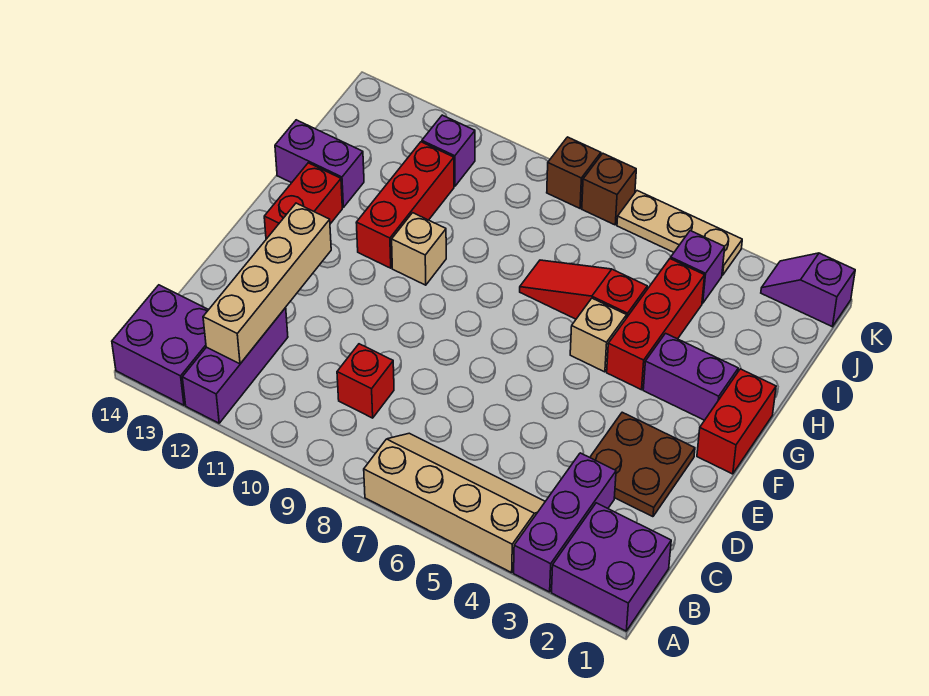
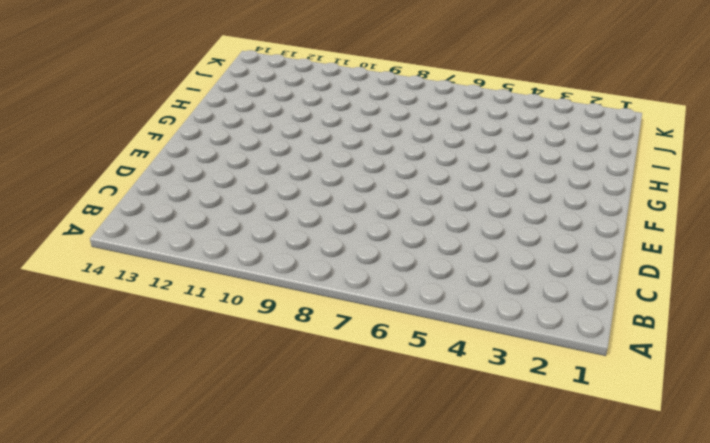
none -> purple 2x2 brick [552,503,671,631]
none -> purple 1x3 brick [514,453,616,592]
none -> tan 2x4 slope [364,433,545,573]

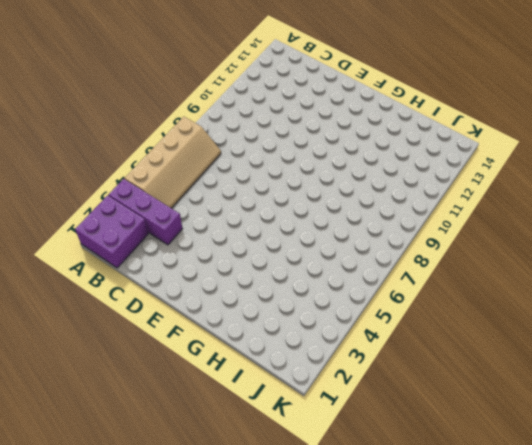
none -> purple 1x3 brick [182,308,288,423]
none -> purple 2x2 brick [112,285,209,405]
none -> red 1x1 brick [337,344,394,418]

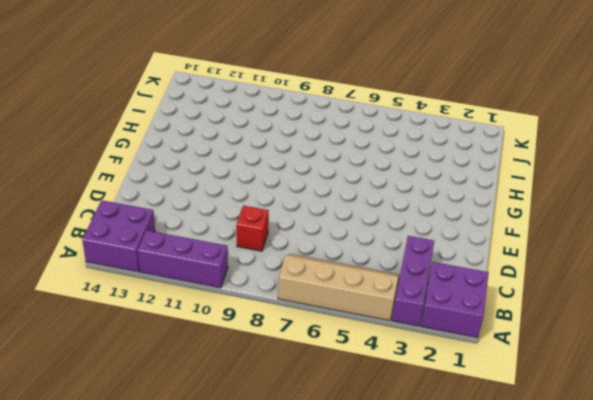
purple 1x3 brick [138,230,228,288] -> purple 1x3 brick turned to [182,308,288,423]
none -> brown 2x2 plate [590,412,695,517]
none -> red 1x2 brick [697,369,776,474]
none -> red 1x2 brick [264,163,342,239]

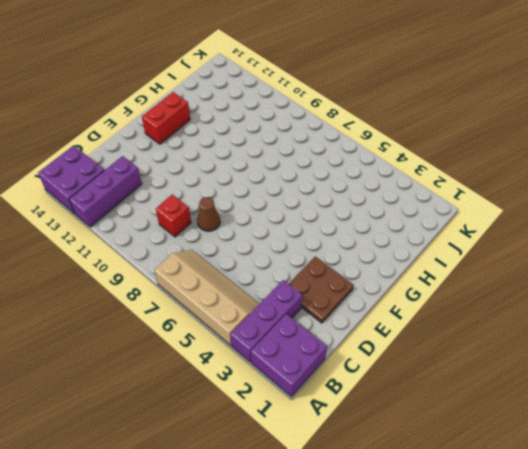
brown 1x1 cone [197,197,220,231] -> none
none -> red 1x2 brick [697,369,776,474]
none -> purple 1x2 brick [643,333,738,420]
none -> red 1x3 brick [607,259,705,390]

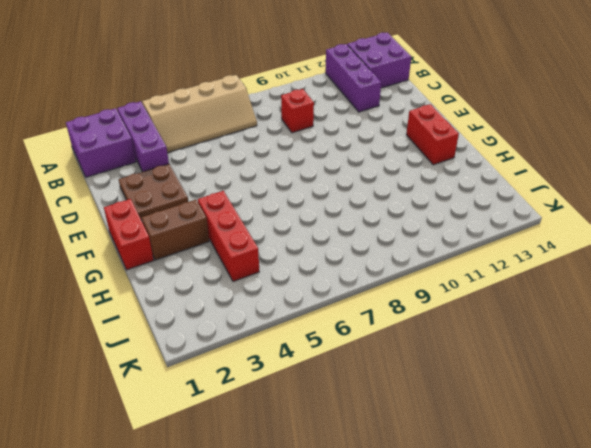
brown 1x2 brick [141,200,209,260] -> purple 1x2 brick [643,333,738,420]
none -> tan 1x1 brick [570,298,627,372]
none -> tan 1x1 brick [392,213,446,285]
none -> red 1x3 brick [356,142,454,268]

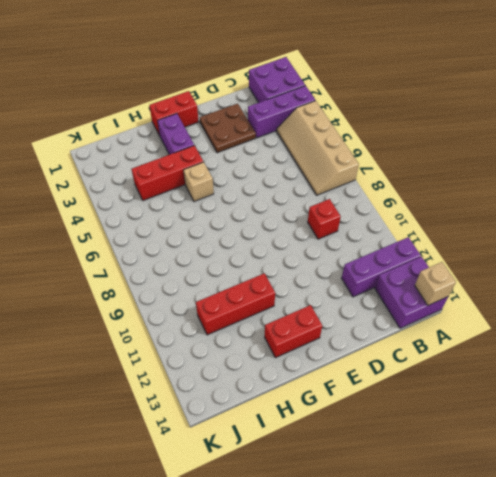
tan 1x1 brick [415,262,456,305] -> tan 1x1 brick moved to [392,213,446,285]
none -> red 1x3 slope [520,260,647,319]
none -> purple 1x2 brick [275,120,364,207]
none -> purple 1x1 brick [671,231,725,303]

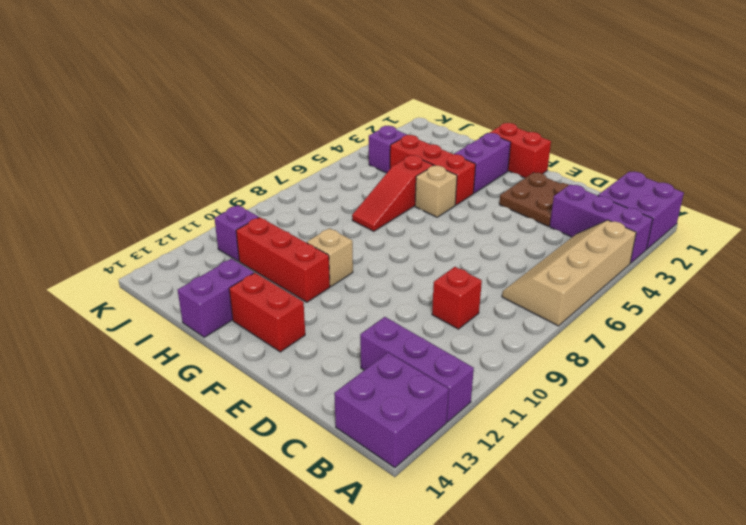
none -> purple 1x2 slope [761,253,855,327]
none -> tan 1x3 plate [617,191,742,275]
none -> brown 1x1 brick [582,153,636,225]

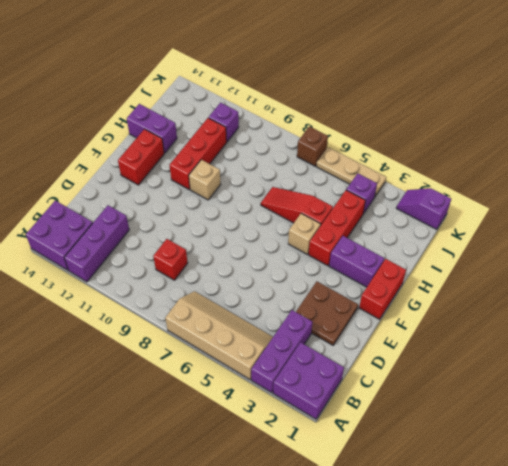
none -> brown 1x1 brick [547,137,601,208]
none -> tan 1x4 brick [203,203,331,364]

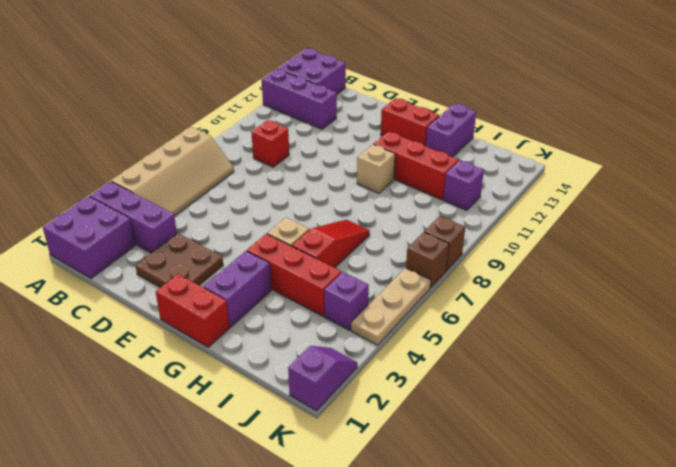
none -> tan 1x4 brick [203,203,331,364]

